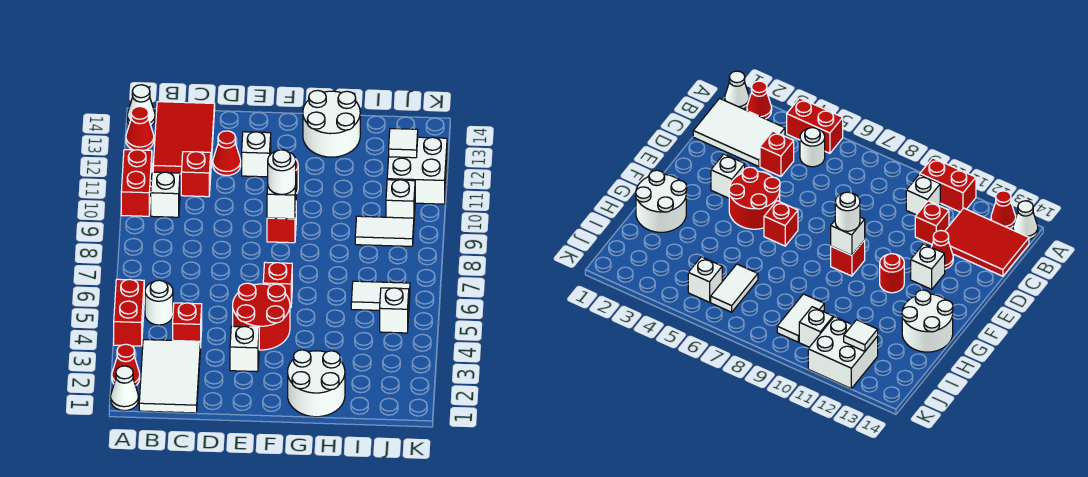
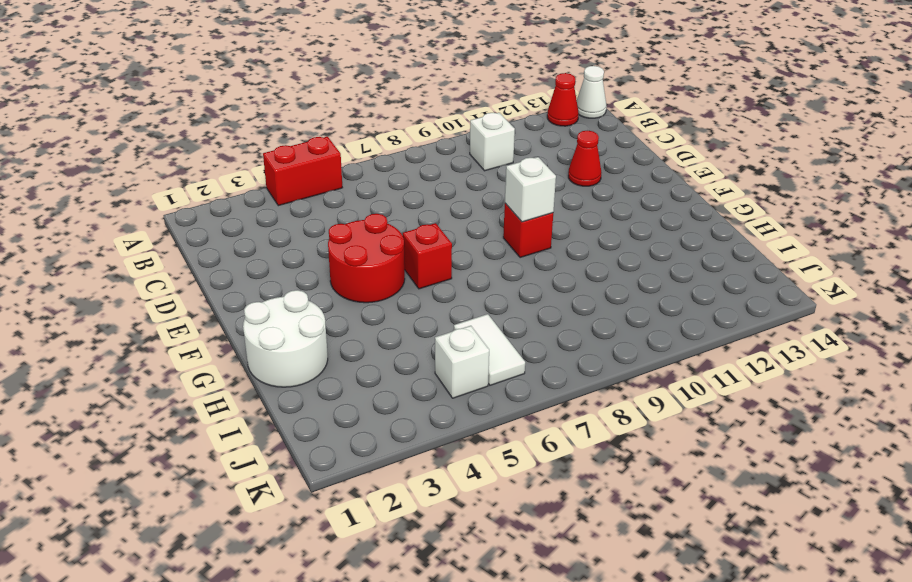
none -> white 1x1 cone [111,366,139,411]
none -> red 1x1 cone [112,344,140,386]
none -> red 1x2 brick [121,150,152,216]

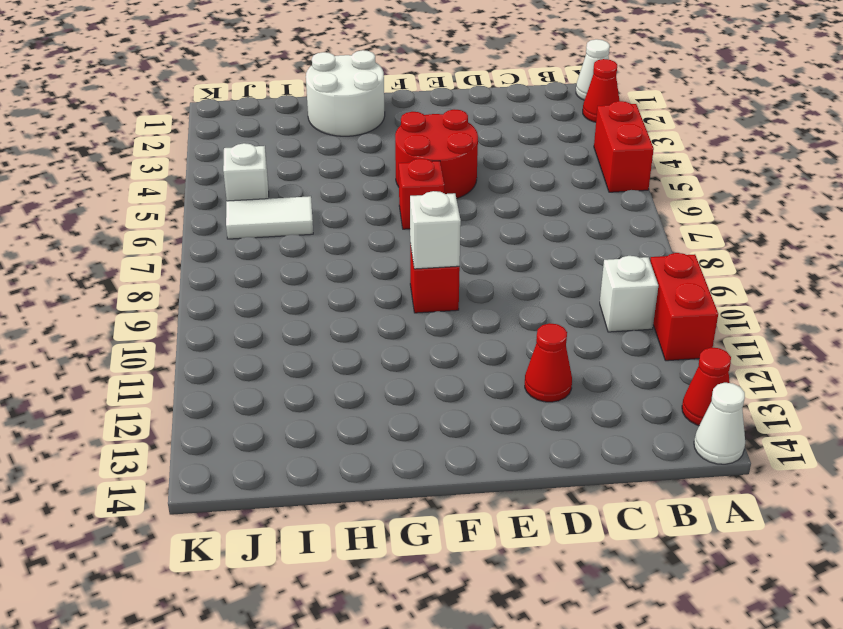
none -> white 2x3 tile [139,340,200,413]
none -> white 1x1 round brick [145,280,173,325]
none -> red 2x3 tile [153,102,215,174]

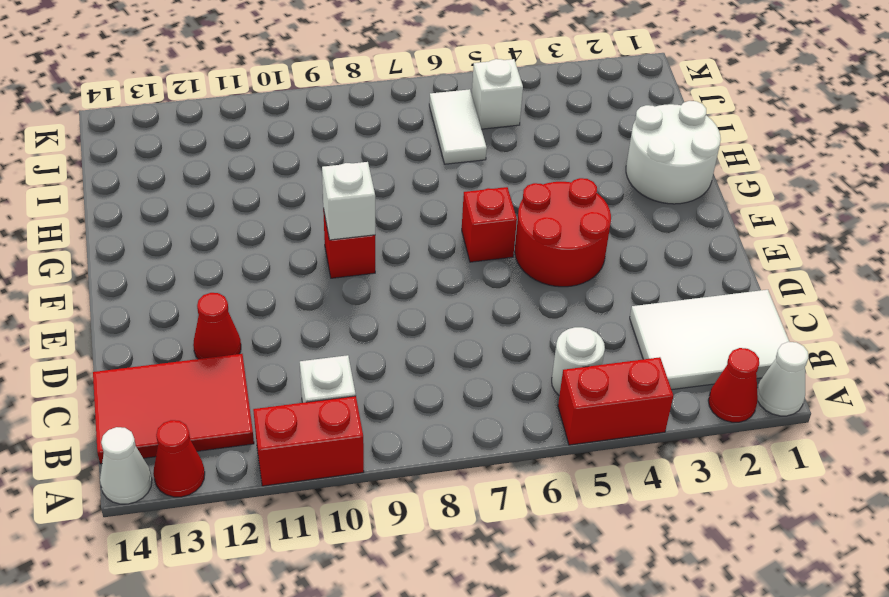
none -> red 1x1 brick [173,303,202,348]
none -> red 1x1 brick [181,152,211,197]
none -> white 1x1 brick [230,326,259,372]

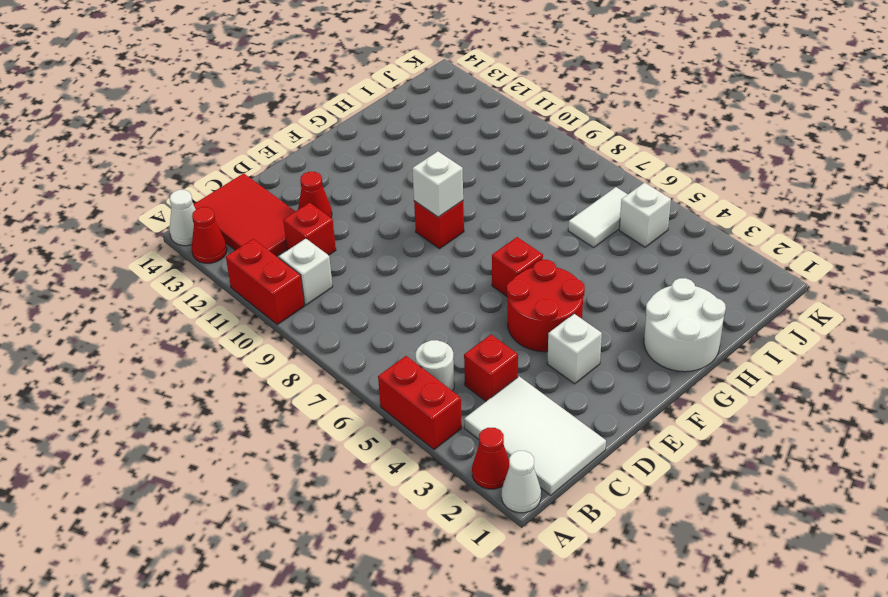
none -> white 1x1 brick [242,132,271,177]
none -> red 1x1 round brick [880,254,904,293]
none -> white 2x2 round brick [303,90,360,157]

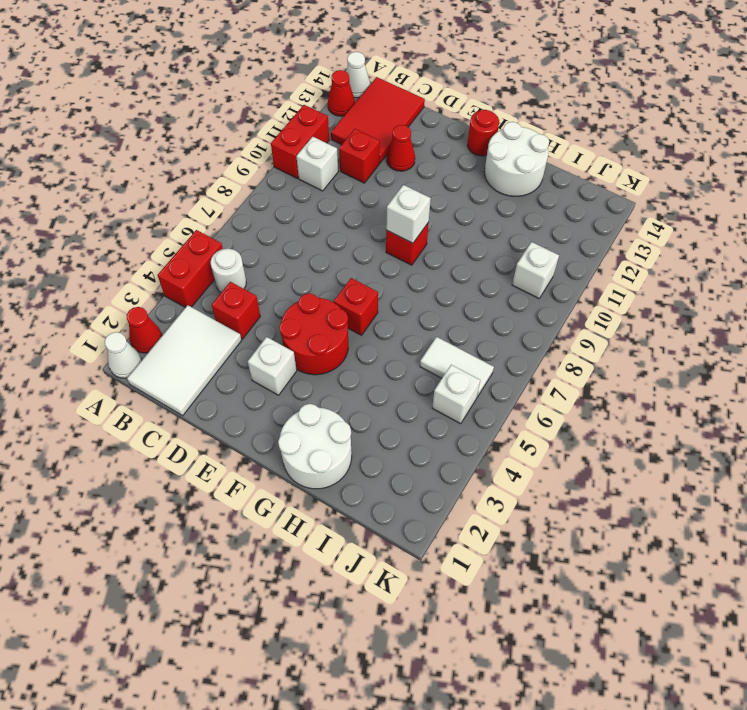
red 1x1 round brick [467,110,499,156] -> red 1x1 round brick moved to [880,254,904,293]
none -> white 1x1 brick [242,132,271,177]
none -> white 1x2 tile [355,216,414,246]
none -> white 2x2 brick [387,137,447,204]

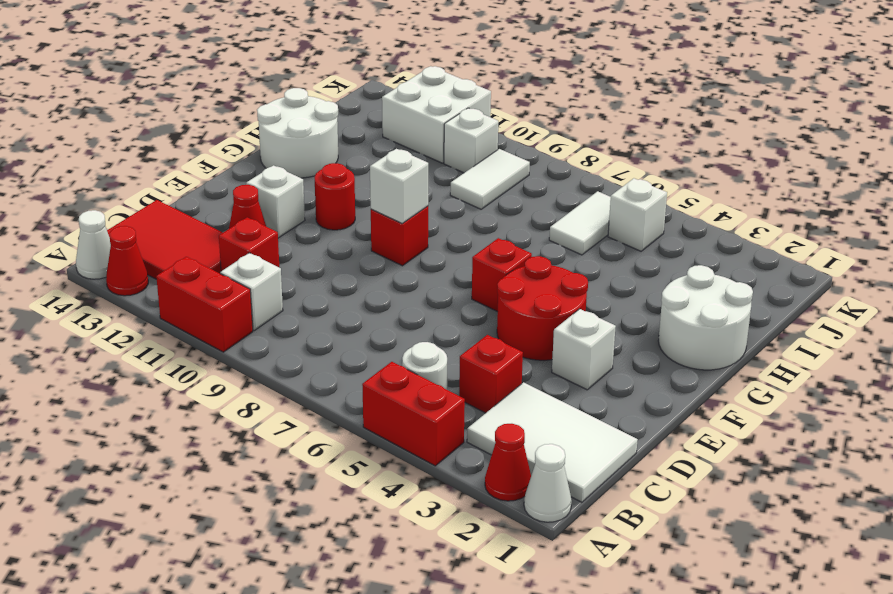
none -> white 1x1 tile [389,129,418,158]
none -> white 1x1 round brick [268,150,296,194]

